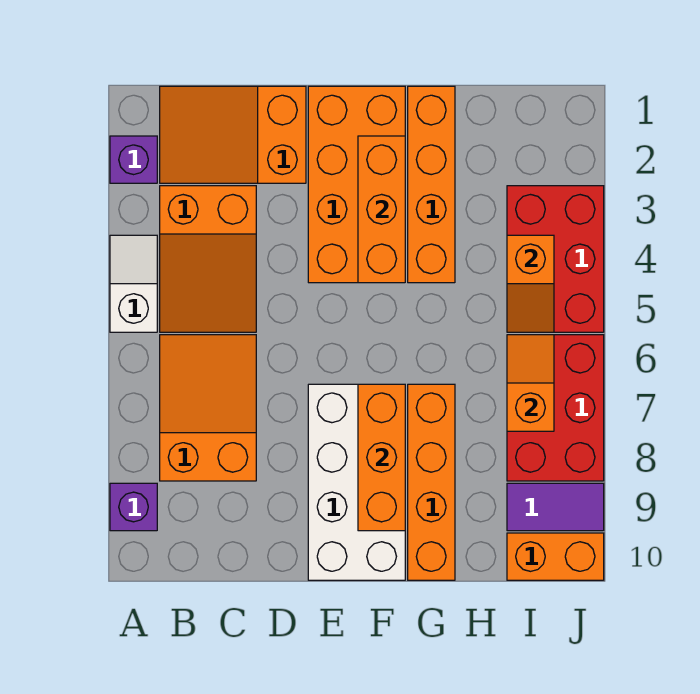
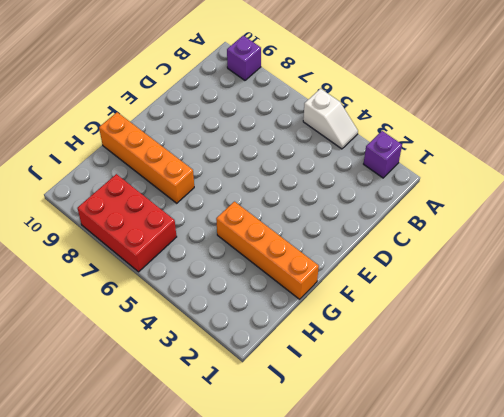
none -> orange 2x3 slope [160,86,306,183]
none -> orange 2x3 slope [160,186,256,332]
none -> orange 2x3 slope [160,335,256,481]

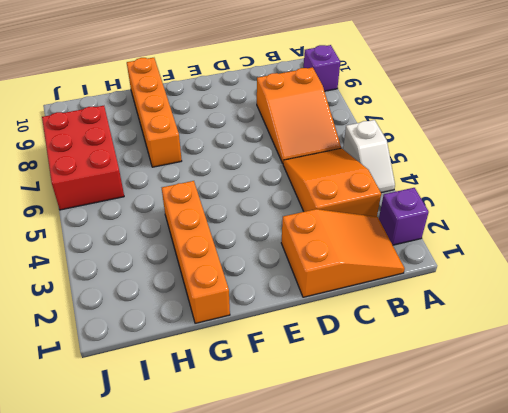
none -> orange 2x4 brick [308,86,405,283]
none -> white 2x4 brick [308,384,405,580]
none -> red 2x3 brick [507,186,604,332]

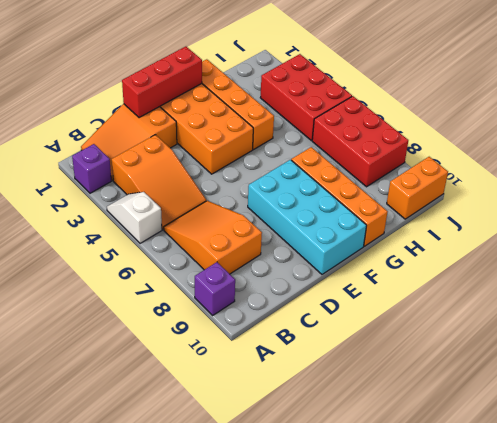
red 1x3 brick [122,47,202,118] -> none
cyan 2x4 brick [248,160,367,274] -> white 2x4 brick [308,384,405,580]
none -> purple 1x2 tile [507,483,604,531]
none -> orange 1x3 brick [358,136,405,283]
none -> orange 1x3 brick [358,384,405,531]

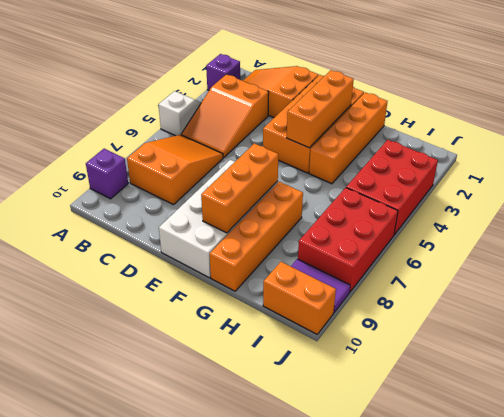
none -> orange 1x2 slope [507,235,554,332]
none -> orange 1x2 slope [507,335,554,431]

